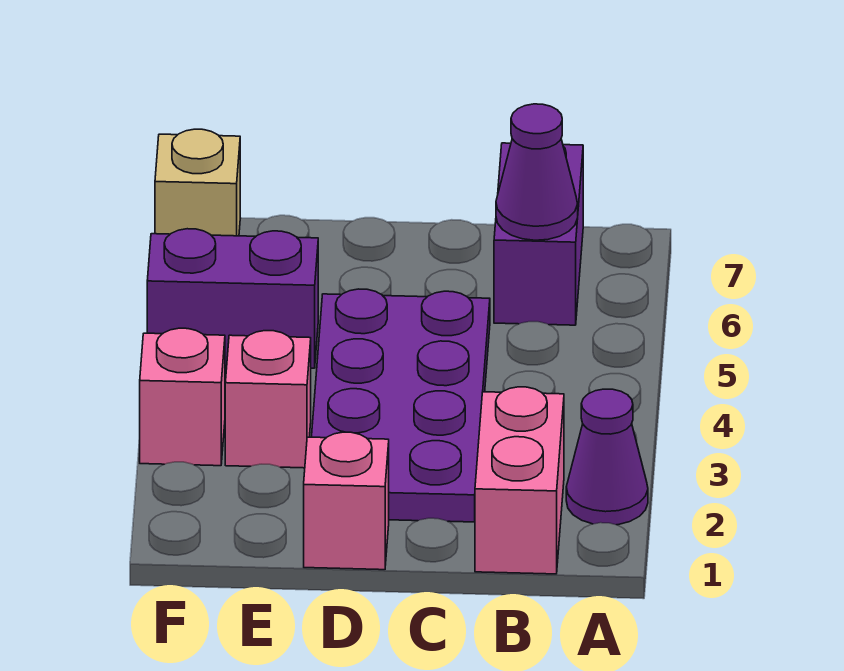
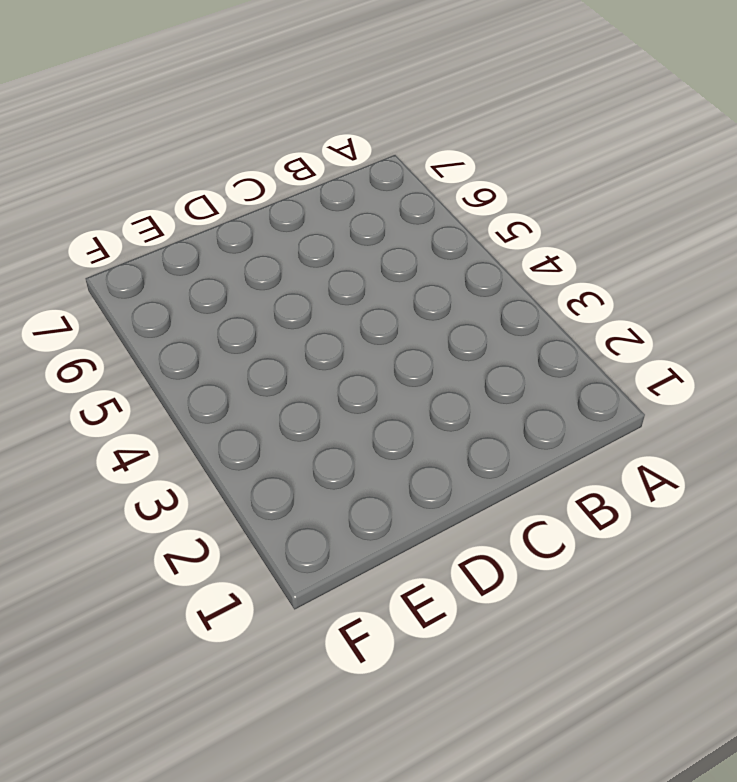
none -> purple 1x1 cone [566,389,648,525]
none -> pink 1x2 brick [475,387,564,574]

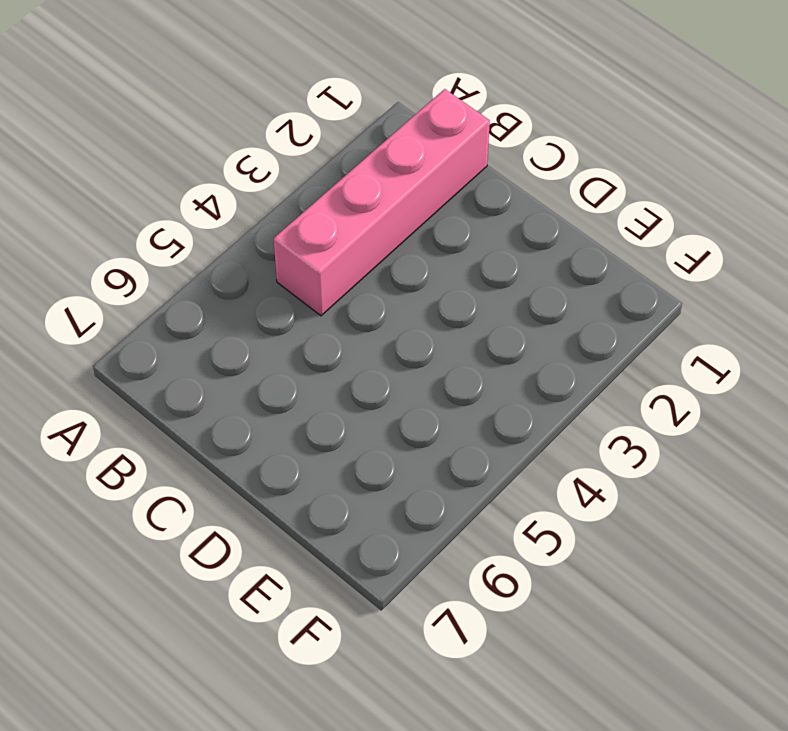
pink 1x4 brick [274,89,490,316] -> pink 1x2 brick [475,387,564,574]
none -> purple 1x1 cone [566,389,648,525]
none -> purple 1x2 brick [494,143,583,325]

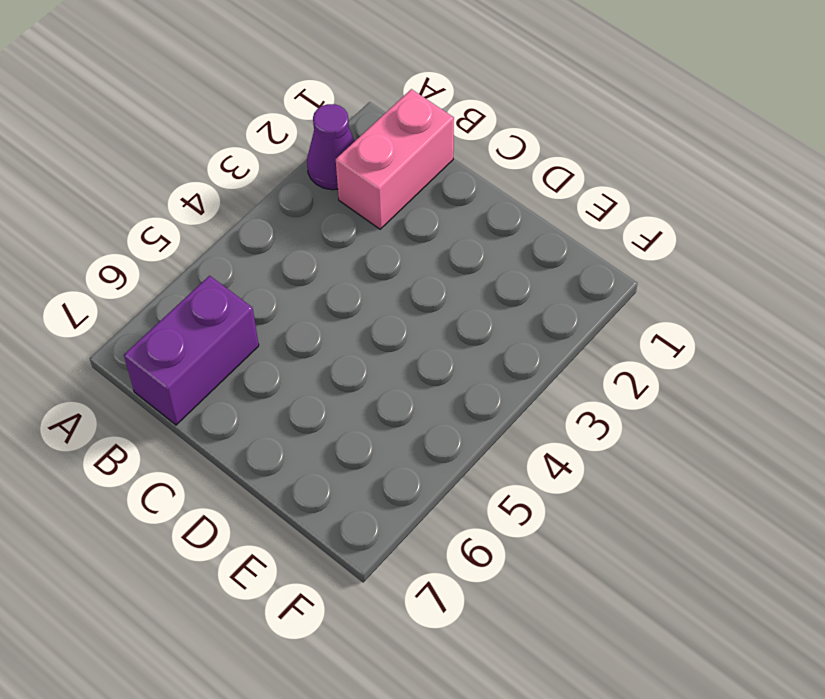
none -> purple 2x4 plate [312,289,490,522]
none -> pink 1x1 brick [304,432,389,570]

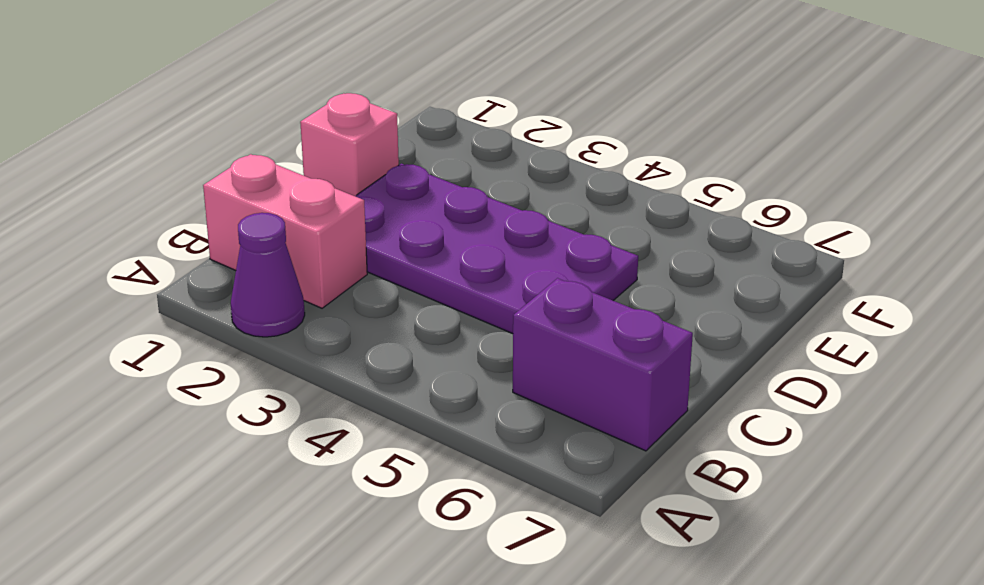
none -> pink 1x1 brick [225,331,311,468]
none -> purple 1x2 brick [147,229,318,368]

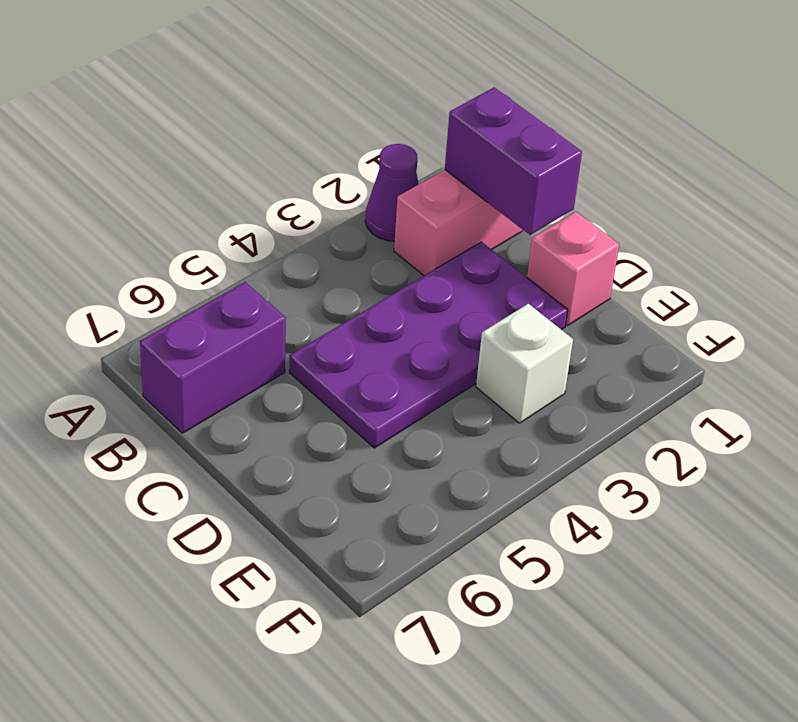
purple 1x2 brick [445,87,582,235] -> purple 1x2 brick moved to [147,229,318,368]
white 1x1 brick [476,304,573,423] -> pink 1x1 brick [225,331,311,468]
none -> pink 1x1 brick [140,328,225,466]
none -> tan 1x1 brick [155,129,240,236]

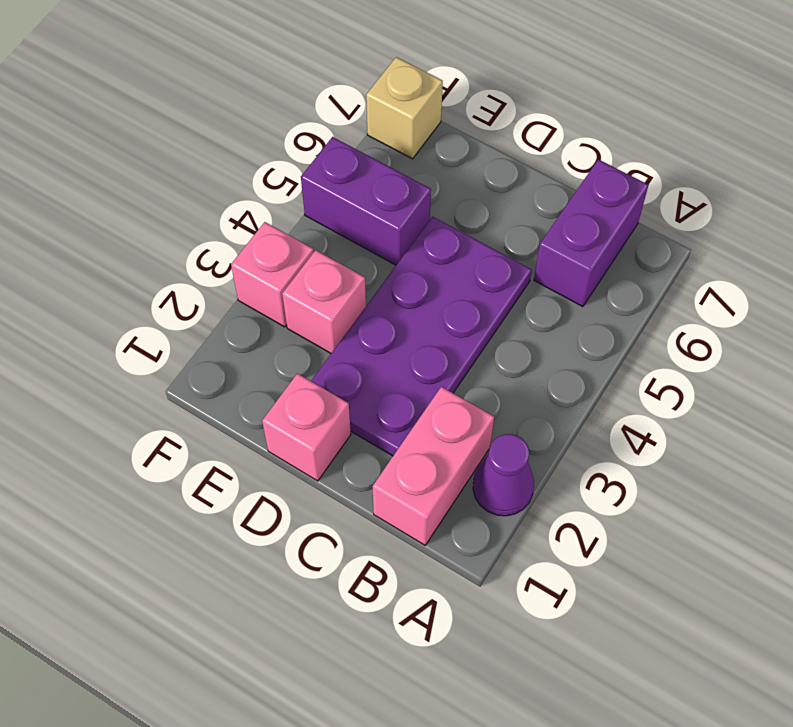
none -> purple 1x1 cone [496,104,578,240]

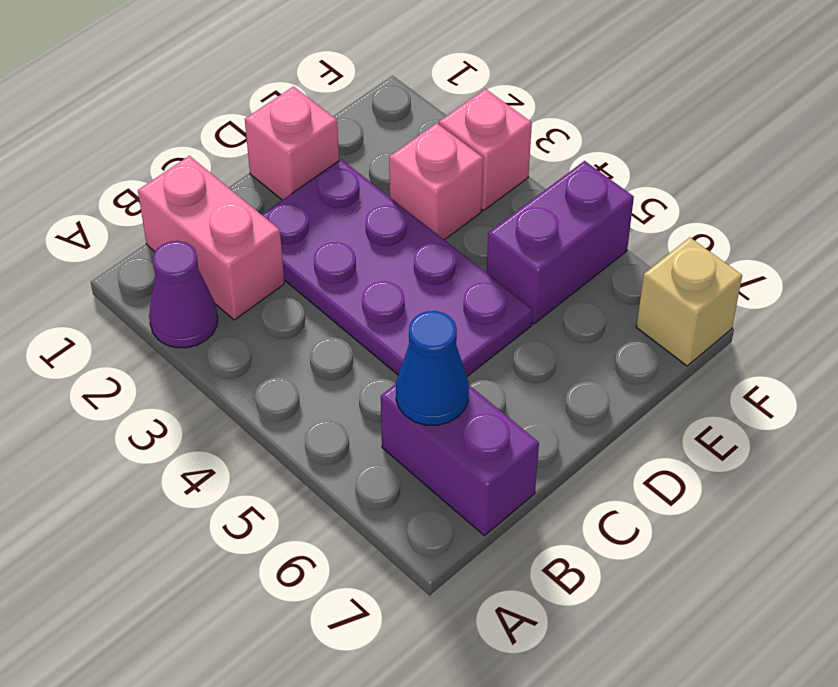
blue 1x1 cone [396,311,469,425] -> purple 1x1 cone [496,104,578,240]

